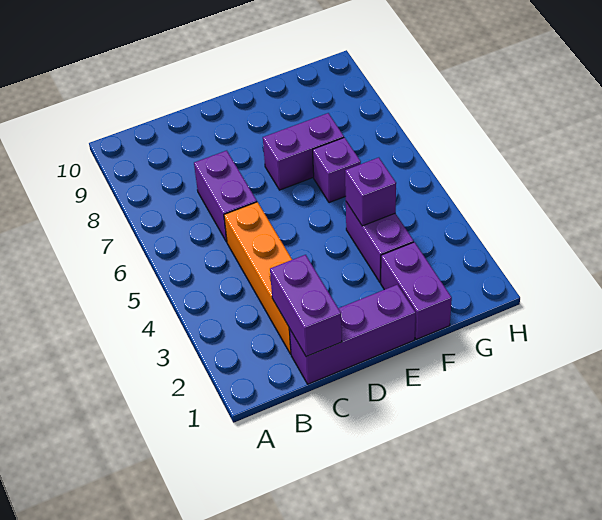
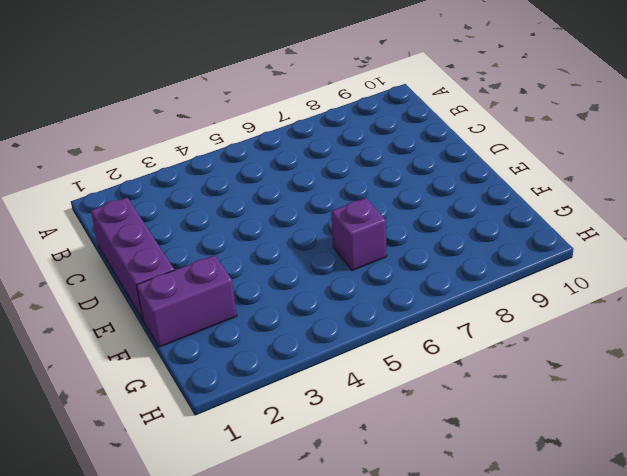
none -> orange 1x4 brick [224,202,292,354]
none -> purple 1x2 brick [194,151,257,242]

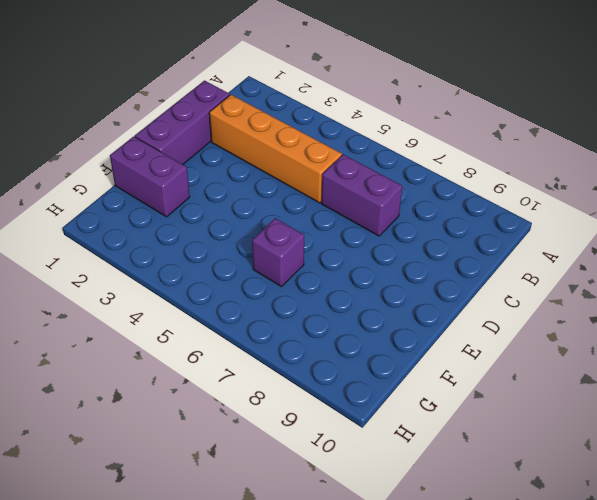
none -> purple 1x2 brick [263,113,344,190]
none -> purple 1x2 brick [346,202,414,282]

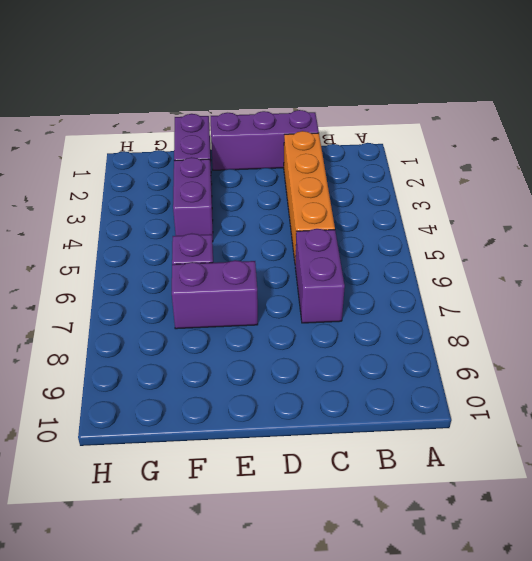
none -> purple 1x2 brick [270,255,342,357]
none -> purple 1x1 brick [345,158,396,226]

